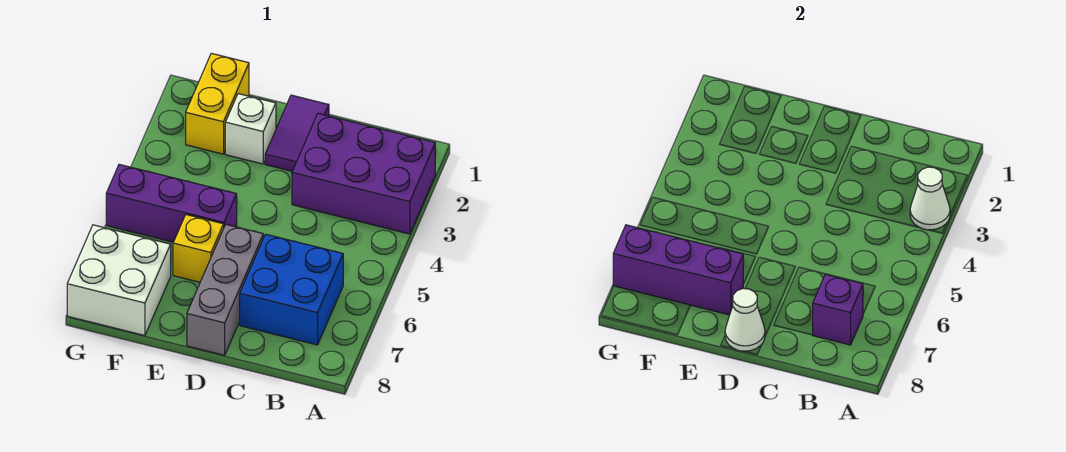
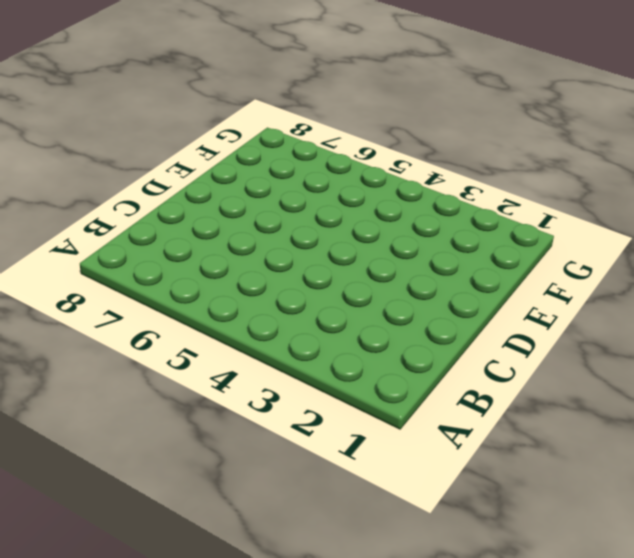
none -> purple 2x3 brick [292,113,435,234]
none -> blue 2x2 brick [240,234,343,345]
none -> purple 1x2 tile [265,95,329,171]

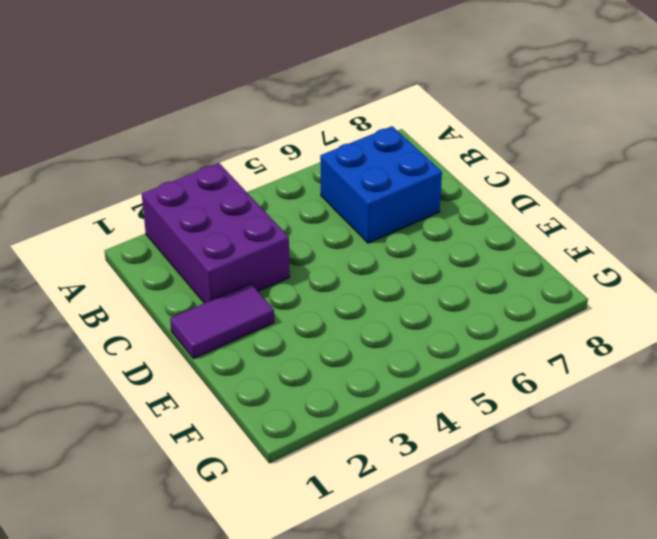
none -> grey 1x3 brick [187,225,263,355]
none -> white 1x1 brick [225,94,276,164]
none -> purple 1x3 brick [106,164,237,242]

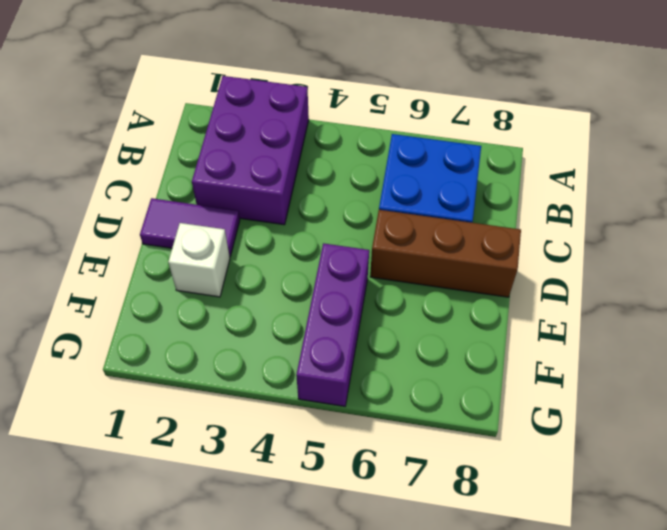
brown 1x3 brick [370,210,521,297] -> grey 1x3 brick [187,225,263,355]
none -> yellow 1x1 brick [173,215,224,282]
none -> yellow 1x2 brick [186,53,249,154]
none -> white 2x2 brick [67,225,171,336]

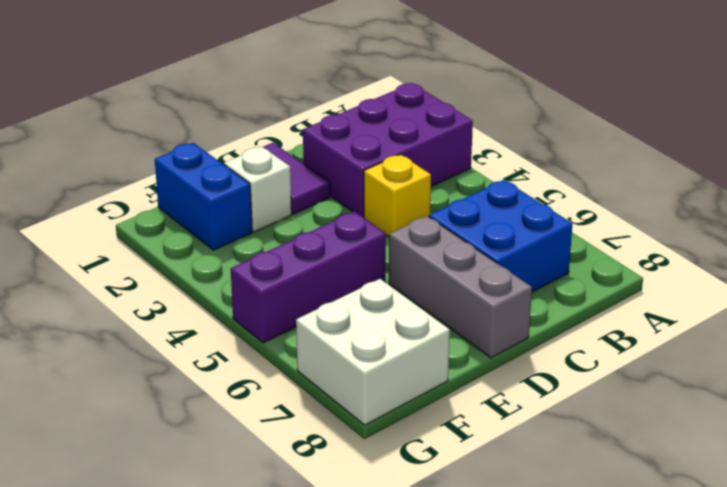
yellow 1x1 brick [364,154,431,237] -> yellow 1x1 brick moved to [173,215,224,282]
blue 1x2 brick [155,143,252,250] -> yellow 1x2 brick [186,53,249,154]
none -> white 1x1 cone [910,167,950,230]
none -> purple 1x1 brick [813,274,863,345]
none -> white 1x1 cone [725,289,765,351]

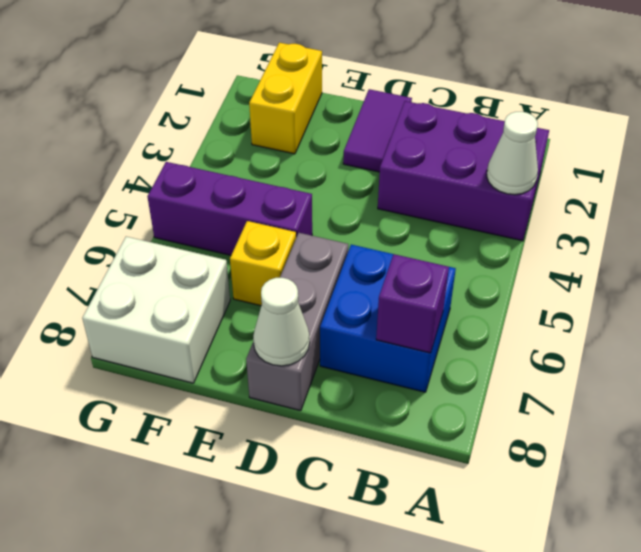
none -> white 1x1 brick [225,94,276,164]
none -> purple 1x3 brick [613,225,743,315]

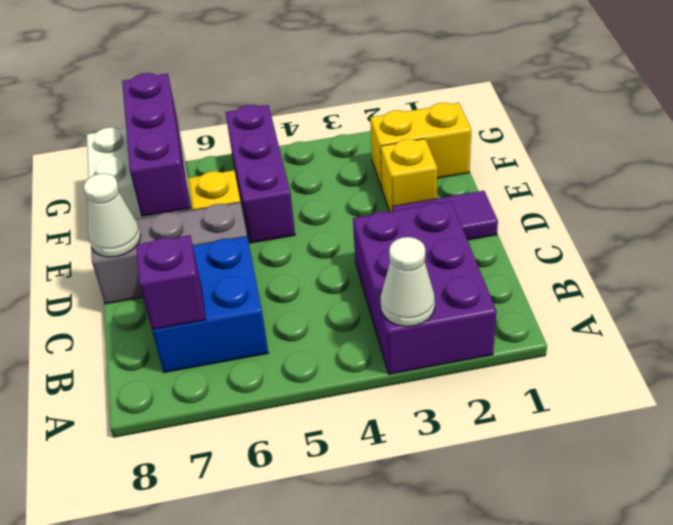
yellow 1x1 brick [381,139,437,212] -> white 1x1 brick [225,94,276,164]

